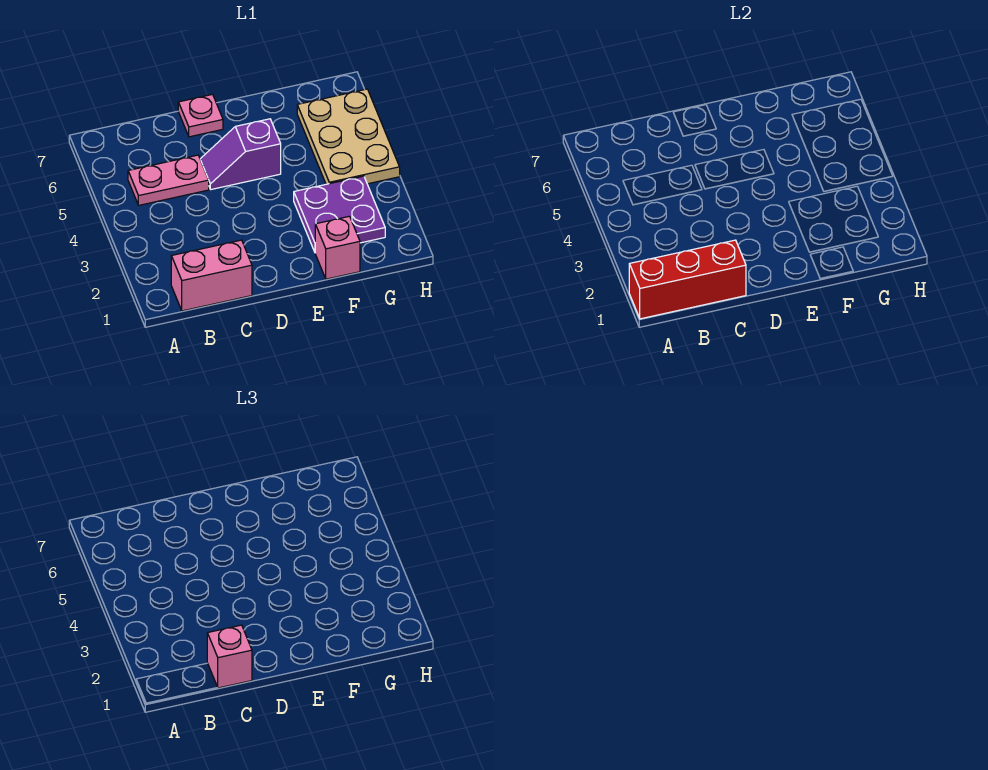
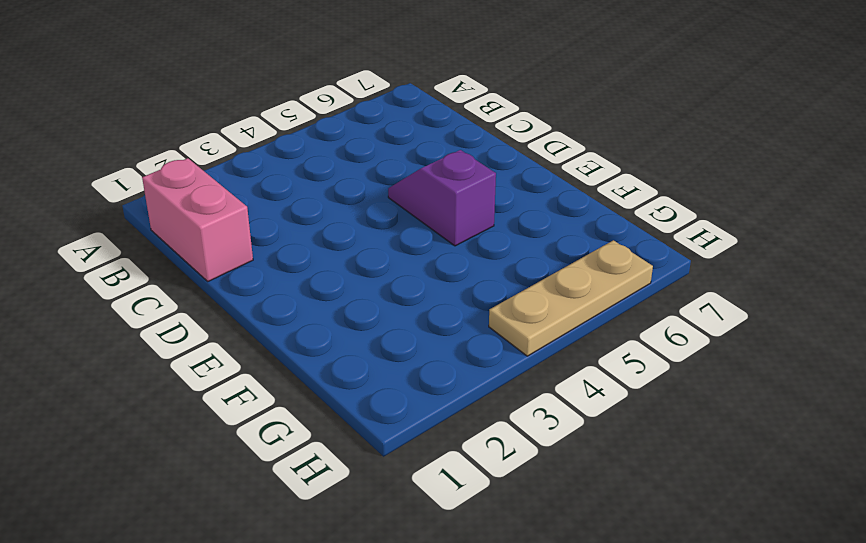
tan 1x3 plate [489,240,653,356] -> tan 2x3 plate [297,89,400,184]
none -> pink 1x2 plate [128,155,209,205]
none -> pink 1x1 plate [178,94,223,137]

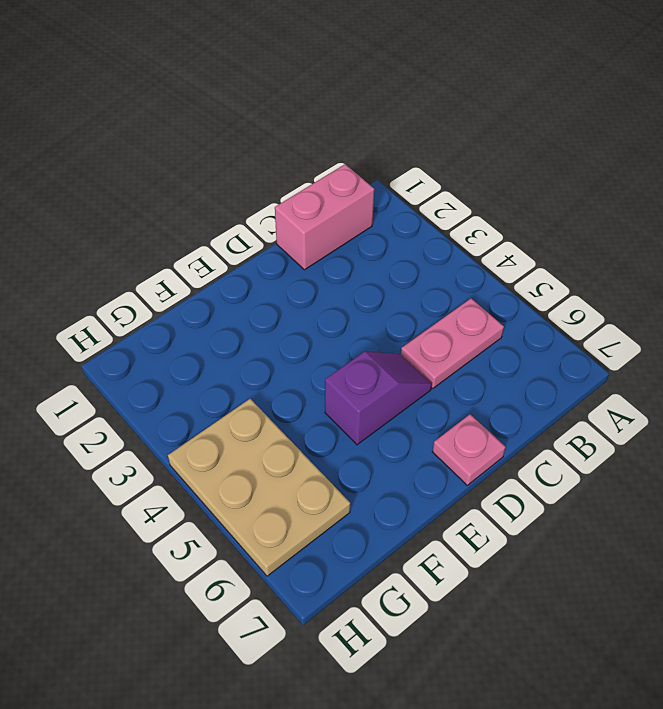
none -> pink 1x1 brick [315,216,360,279]
none -> purple 2x2 plate [294,176,385,252]

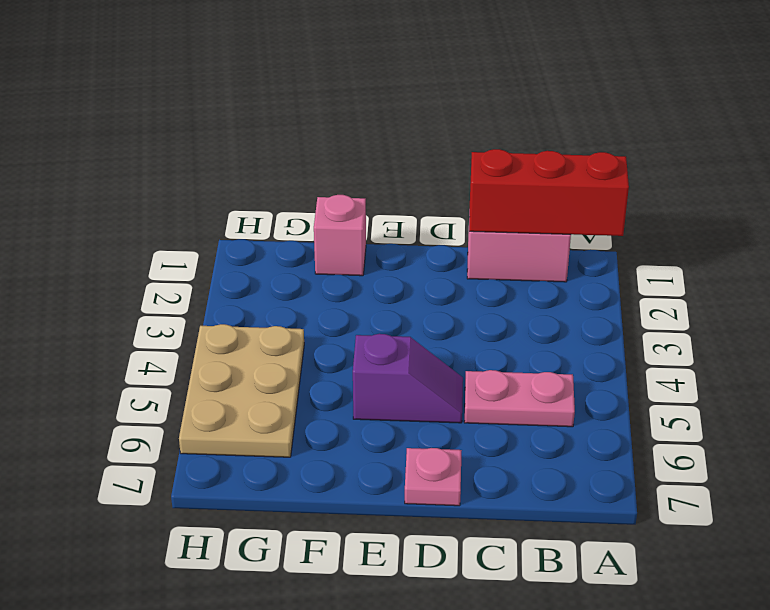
none -> purple 2x2 plate [294,176,385,252]
none -> pink 1x1 brick [207,625,252,688]

